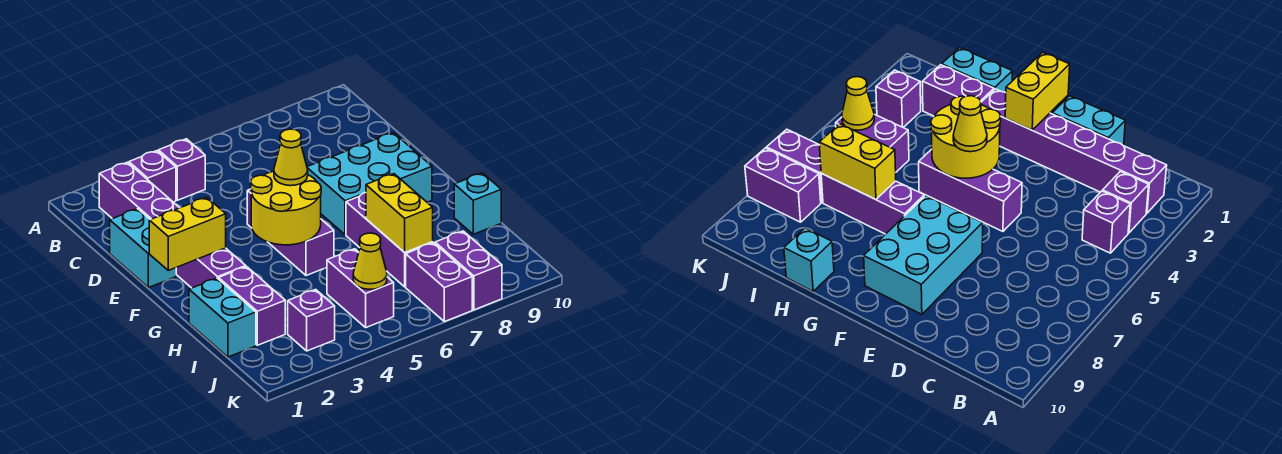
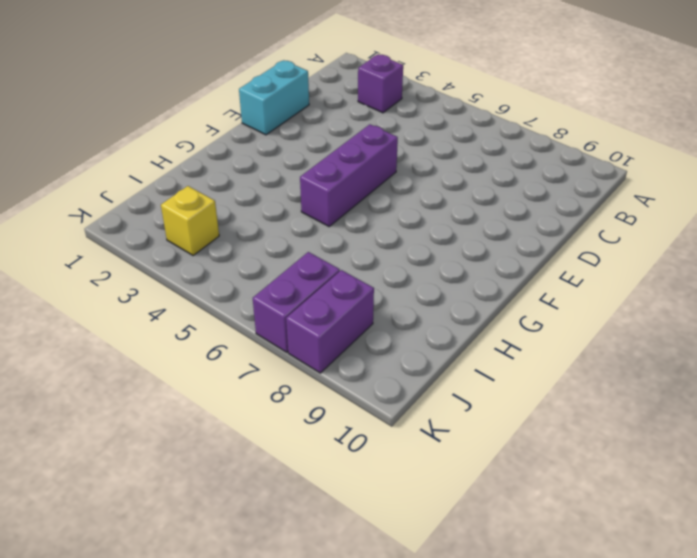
yellow 1x1 brick [161,186,219,256] -> purple 1x1 brick [288,290,335,351]
none -> purple 1x6 brick [99,162,246,288]
none -> purple 1x1 brick [158,139,205,200]
none -> cyan 2x3 brick [307,132,432,235]

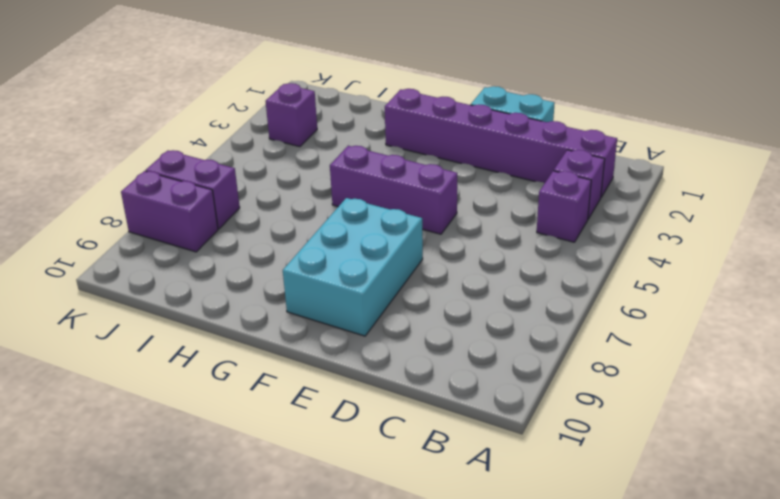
none -> purple 1x3 brick [346,193,433,287]
none -> cyan 1x2 brick [189,278,256,357]
none -> purple 1x2 brick [219,267,285,345]

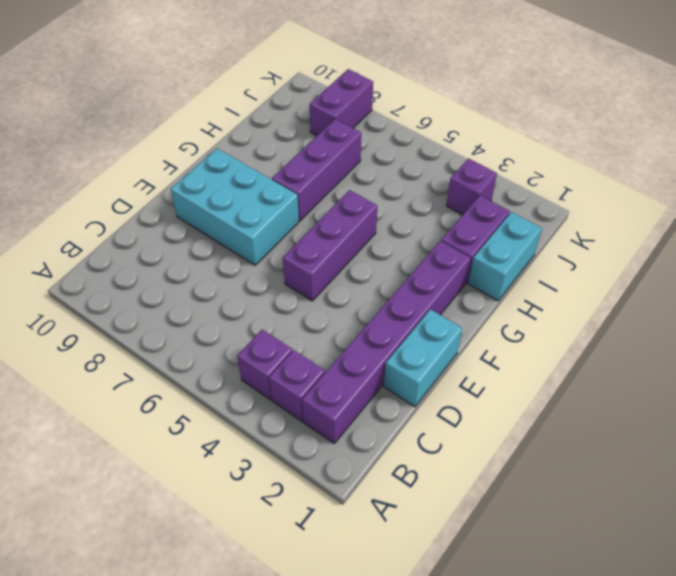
none -> cyan 1x1 brick [454,173,501,234]
none -> purple 1x2 brick [327,249,394,327]
none -> purple 1x2 brick [406,243,472,322]

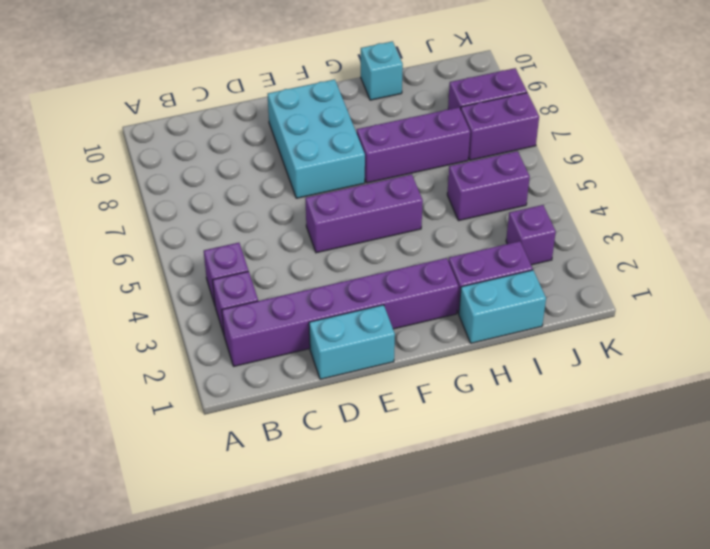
none -> yellow 1x2 brick [149,197,226,270]
none -> yellow 2x2 round brick [251,171,321,245]
none -> yellow 1x2 brick [366,174,433,252]

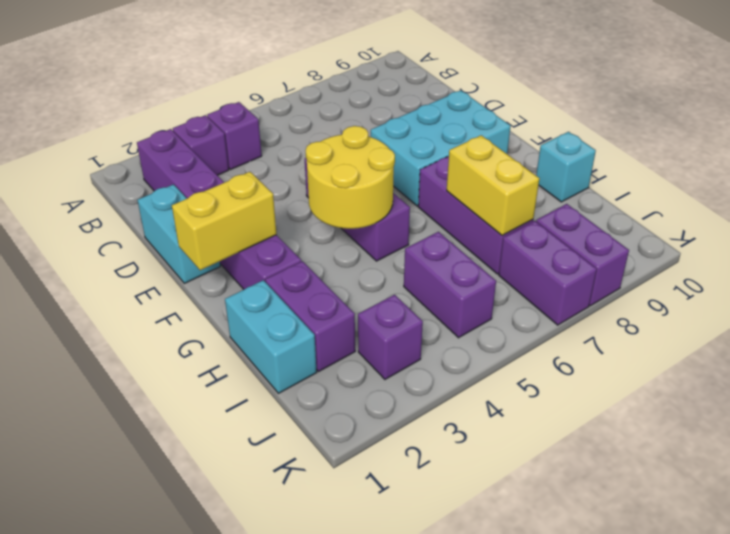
none -> yellow 1x1 cone [353,233,387,289]
none -> yellow 1x1 cone [274,129,308,186]

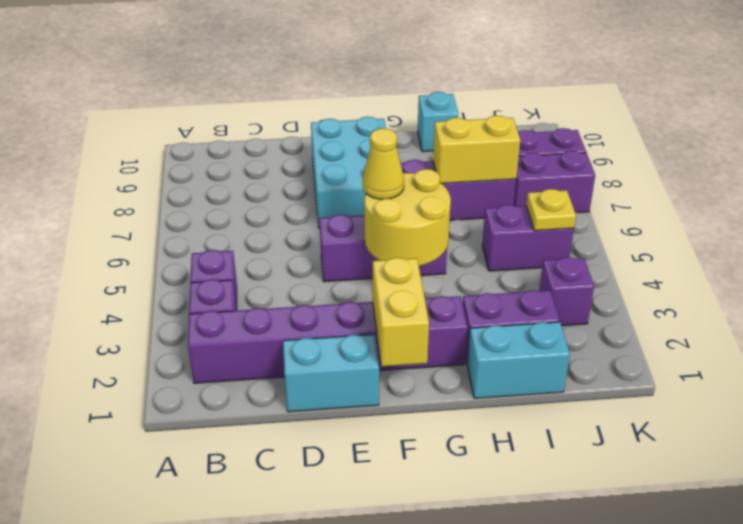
yellow 1x1 plate [526,189,576,231] -> yellow 1x1 cone [353,233,387,289]

